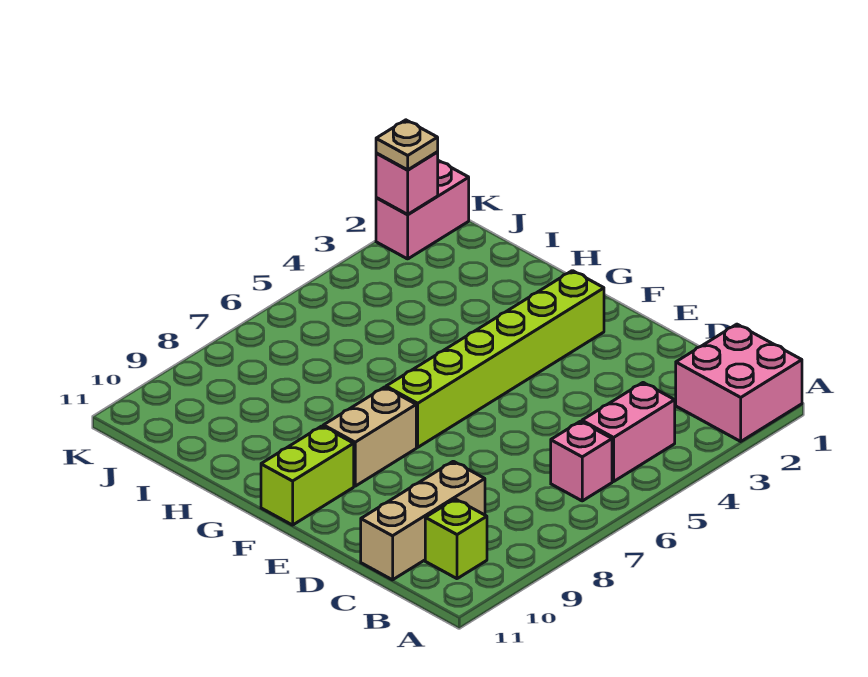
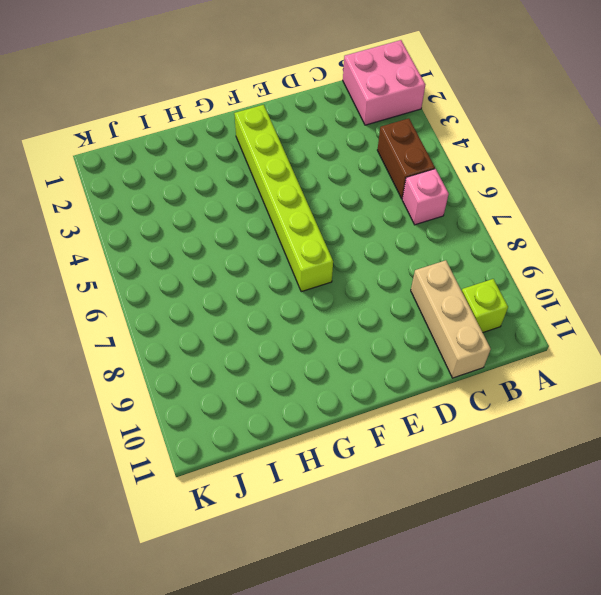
brown 1x2 brick [377,118,435,199] -> pink 1x2 brick [582,383,675,481]
none -> tan 1x2 brick [323,387,416,486]
none -> lime 1x2 brick [261,426,354,525]

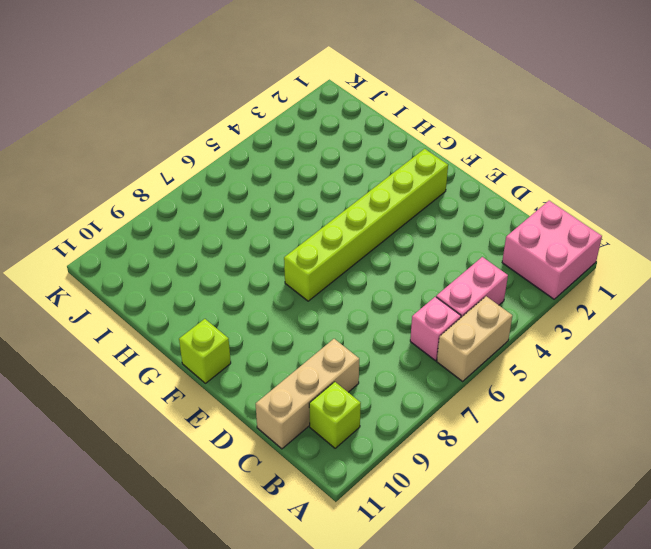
tan 1x2 brick [437,296,512,381] -> tan 1x2 brick moved to [323,387,416,486]
lime 1x1 brick [179,319,231,383] -> lime 1x2 brick [261,426,354,525]
none -> pink 1x2 brick [376,161,469,259]
none -> pink 1x1 brick [376,152,438,215]

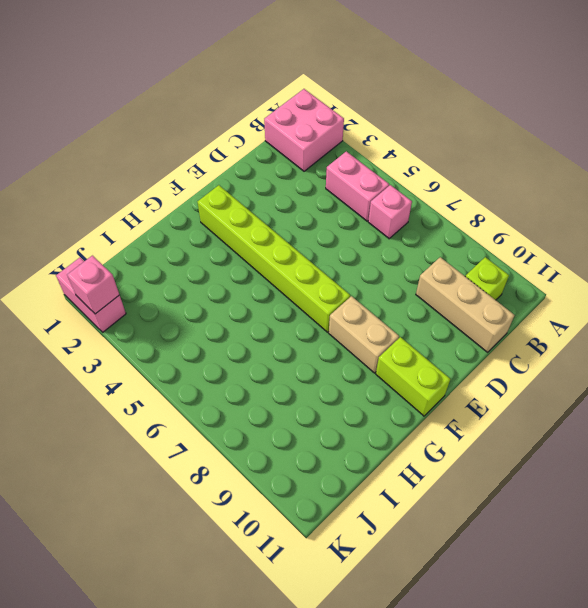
none -> tan 1x1 plate [376,120,438,170]

